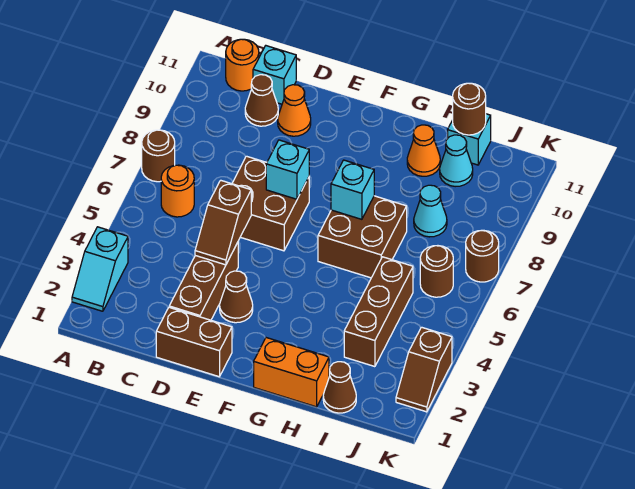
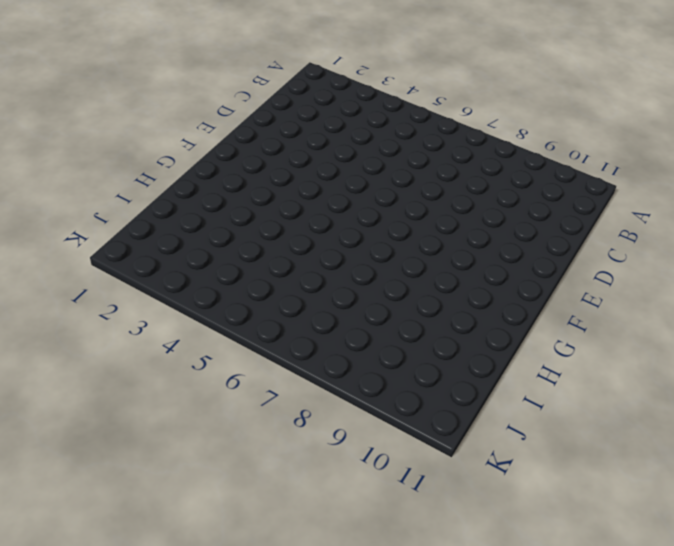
none -> cyan 1x2 slope [72,227,128,311]
none -> brown 1x1 round brick [142,130,175,182]
none -> orange 1x1 round brick [161,165,194,217]

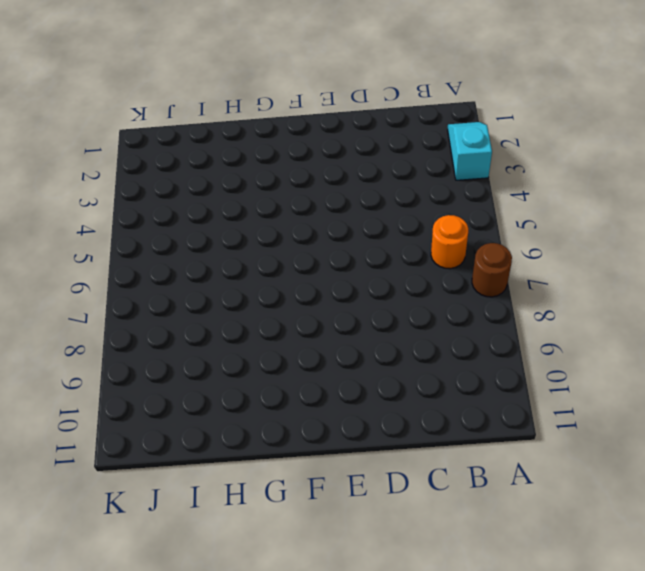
none -> orange 1x1 round brick [226,39,259,91]
none -> brown 1x1 cone [245,75,278,126]
none -> cyan 1x1 brick [253,46,296,104]

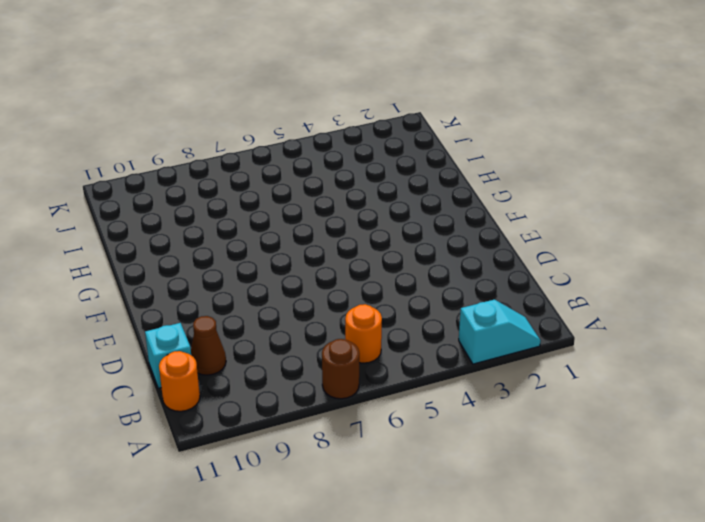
none -> brown 1x2 brick [156,307,232,377]
none -> brown 1x3 brick [169,242,238,320]
none -> brown 2x2 brick [232,156,309,251]

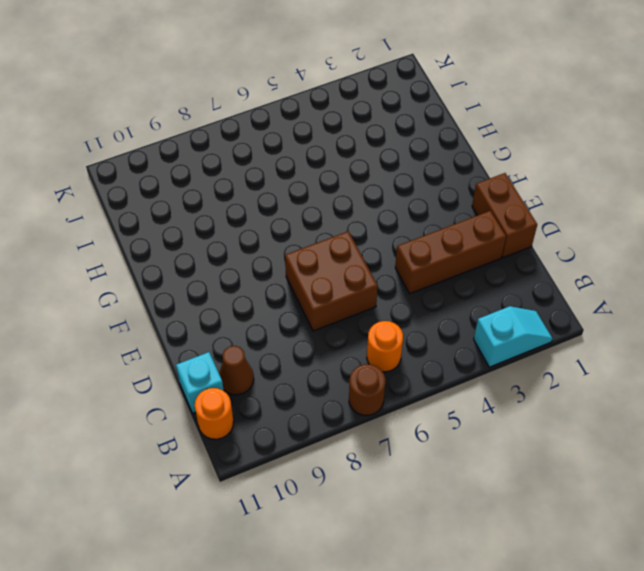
none -> orange 1x1 cone [278,85,311,136]
none -> brown 1x1 cone [220,271,253,323]
none -> orange 1x2 brick [254,338,329,407]

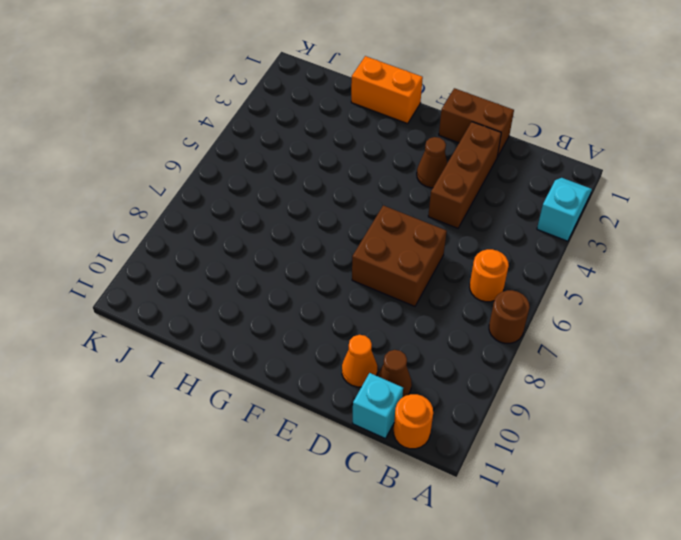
none -> brown 2x2 brick [318,196,407,278]
none -> orange 1x1 cone [407,125,440,176]
none -> brown 1x1 cone [323,362,356,413]

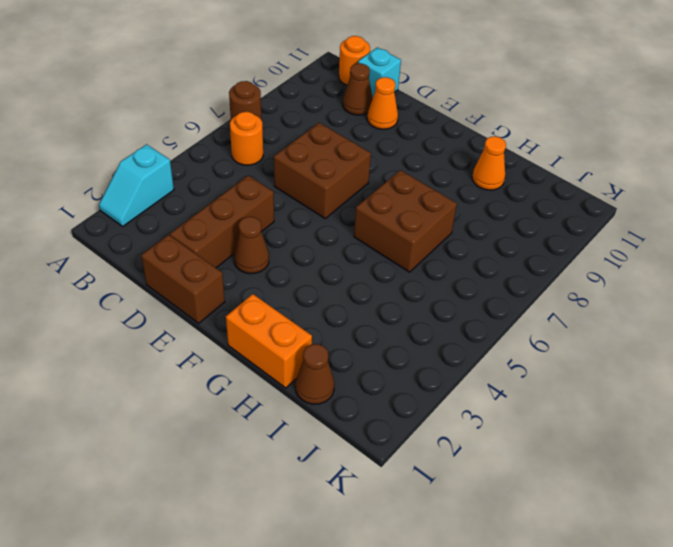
none -> brown 1x3 brick [344,257,413,367]
none -> cyan 1x1 cone [414,185,447,237]
none -> cyan 1x1 cone [440,135,473,187]

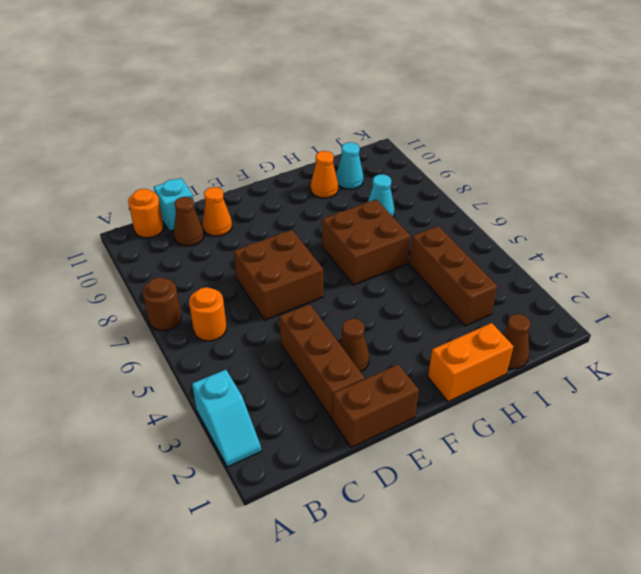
none -> cyan 1x1 brick [448,114,491,165]
none -> brown 1x1 round brick [420,246,453,297]
none -> brown 1x2 slope [396,327,452,412]

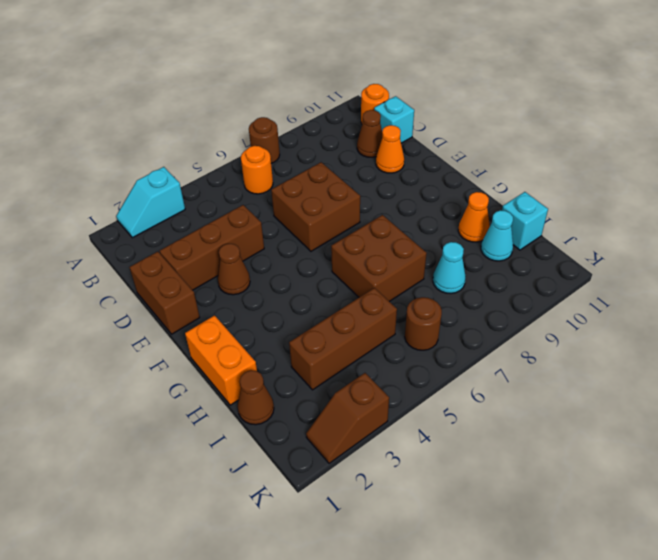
none -> brown 1x1 round brick [466,230,499,282]
none -> brown 1x2 slope [195,180,251,265]
none -> cyan 1x1 brick [266,140,309,199]

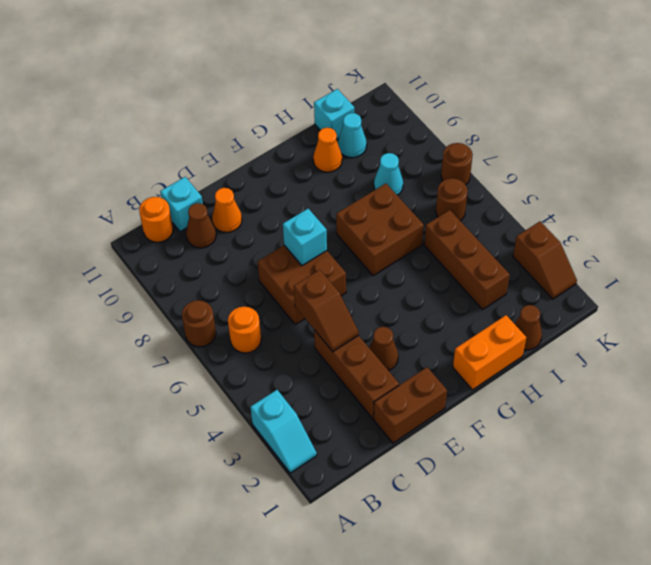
none -> cyan 1x1 brick [331,160,374,219]
none -> brown 1x1 round brick [453,83,486,135]

